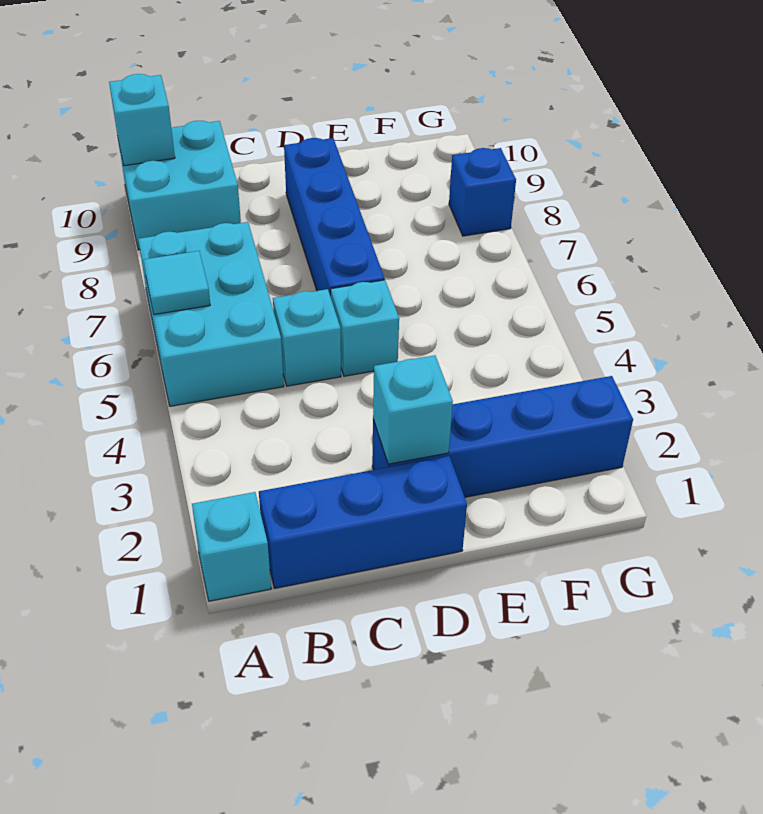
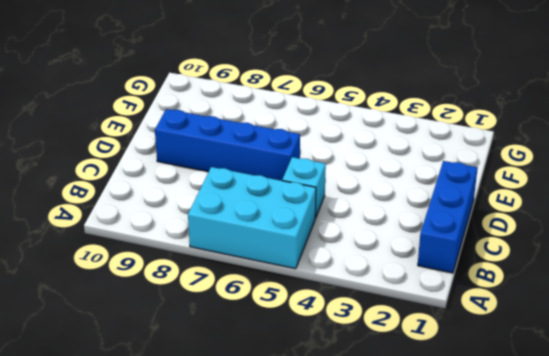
none -> cyan 1x1 brick [192,492,271,601]
none -> cyan 2x2 brick [118,121,241,250]
none -> blue 1x4 brick [372,376,633,497]

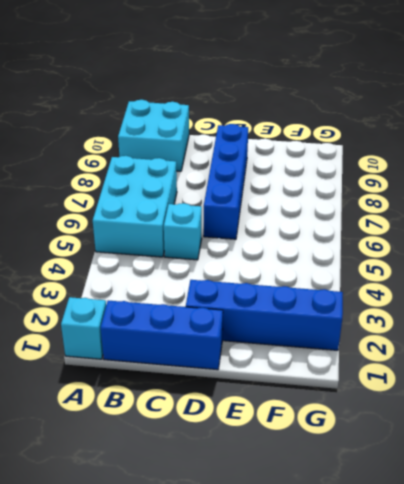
none -> cyan 1x1 brick [331,280,399,376]
none -> blue 1x1 brick [449,148,516,236]
none -> cyan 1x1 tile [143,251,210,315]

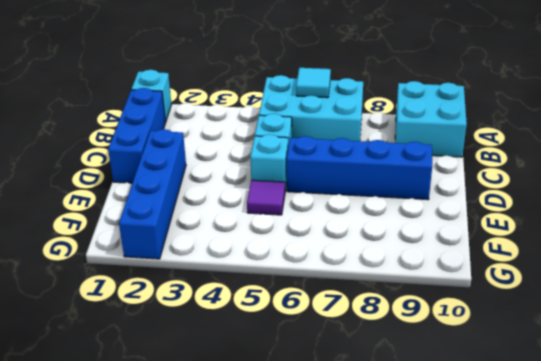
purple 1x1 tile [247,180,285,215] -> none
none -> blue 1x1 brick [449,148,516,236]
none -> cyan 1x1 brick [109,74,175,166]
none -> cyan 1x1 brick [373,355,453,464]

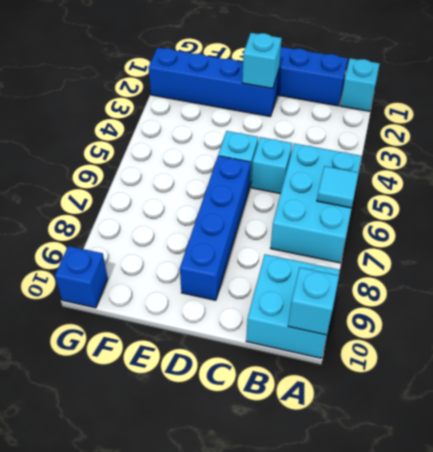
blue 1x1 brick [55,246,108,308] -> blue 1x1 brick moved to [449,148,516,236]

